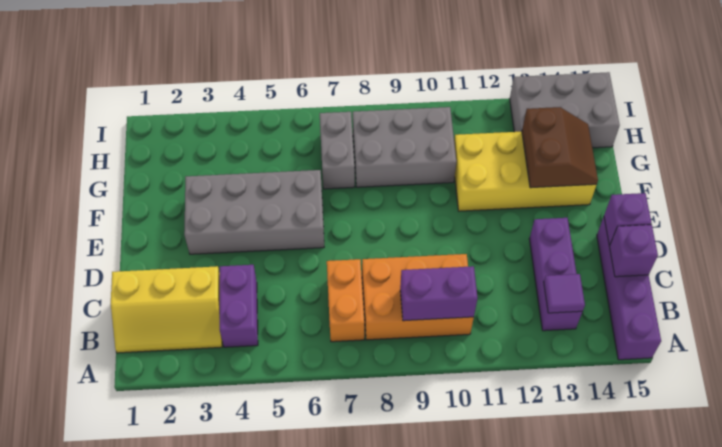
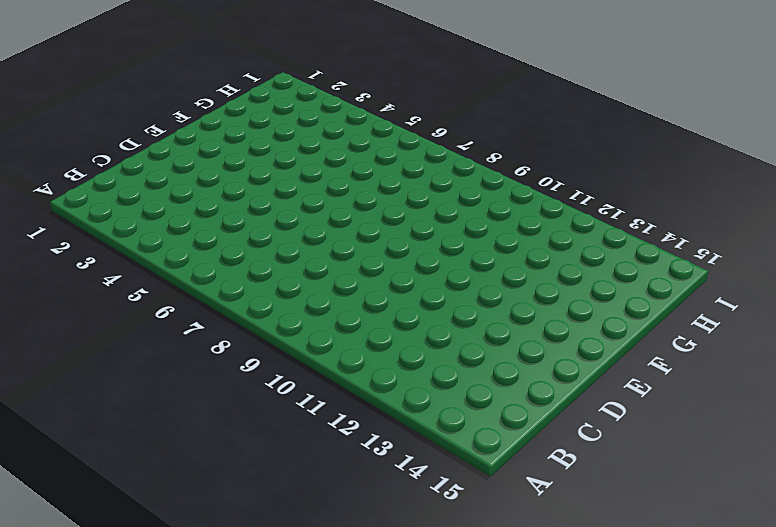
none -> purple 1x4 brick [597,217,661,360]
none -> yellow 2x3 slope [111,266,222,353]
none -> purple 1x2 brick [220,265,258,347]

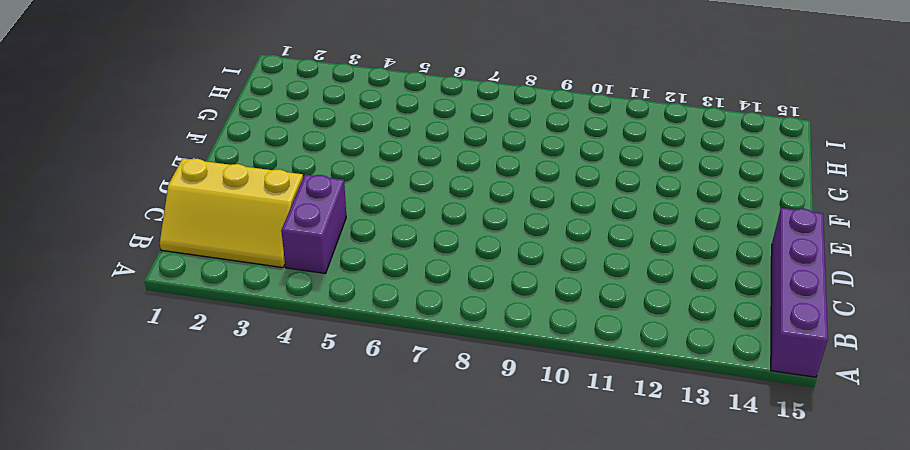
none -> orange 1x2 brick [327,259,364,342]
none -> orange 2x3 brick [362,254,474,340]
none -> purple 1x3 brick [529,218,583,331]

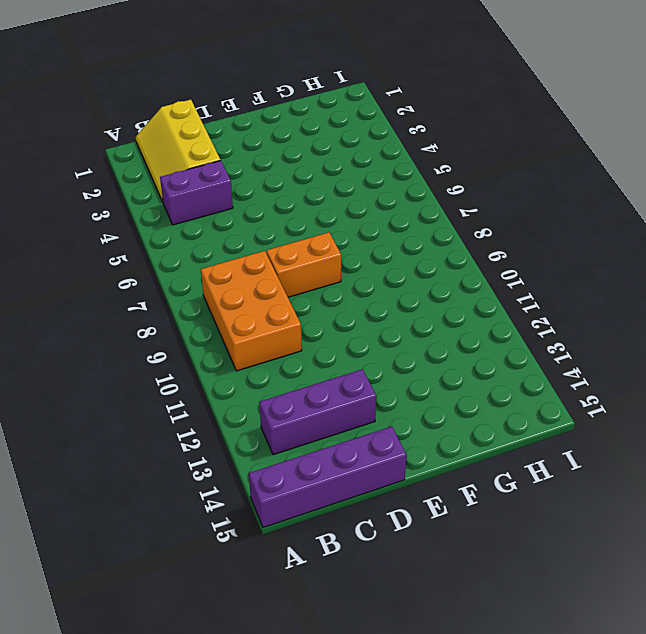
orange 1x2 brick [267,232,341,297] -> orange 1x2 brick moved to [327,259,364,342]
none -> grey 2x4 brick [184,170,324,254]
none -> yellow 2x4 brick [454,131,596,211]
none -> grey 1x2 brick [320,112,355,189]

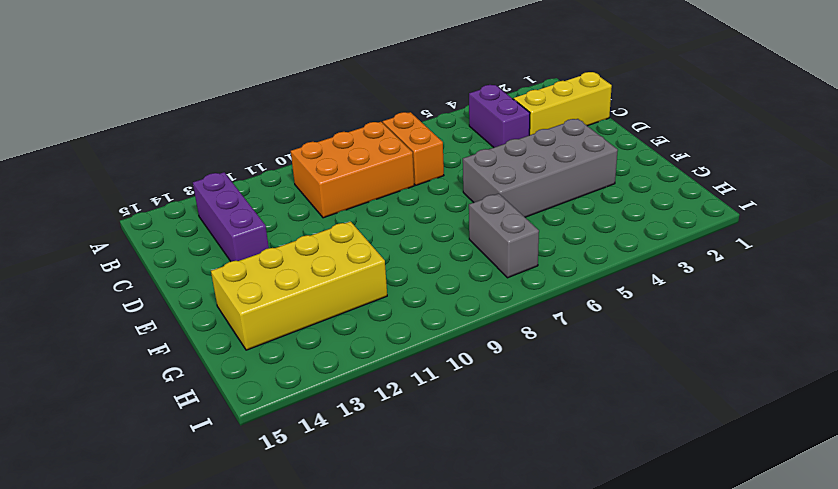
none -> purple 1x4 brick [597,217,661,360]
none -> grey 2x3 brick [353,107,456,187]
none -> grey 2x3 brick [510,72,620,148]

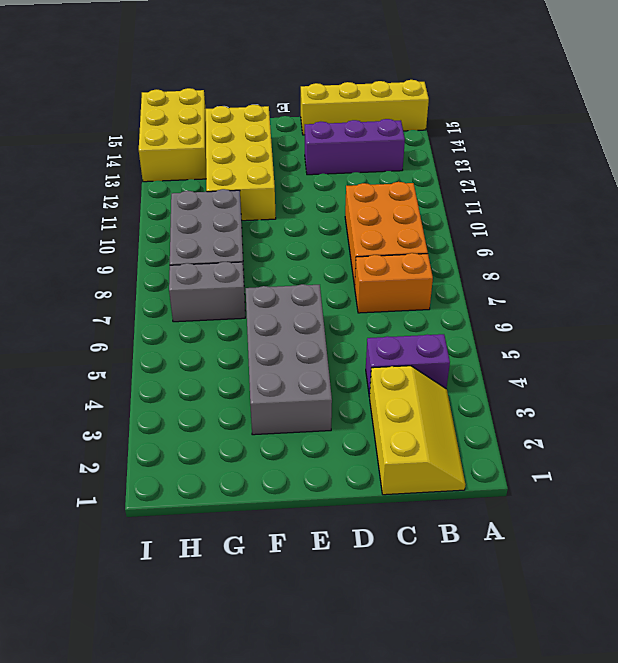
yellow 1x4 brick [301,80,429,135] -> purple 1x4 brick [597,217,661,360]
yellow 2x3 brick [139,88,206,182] -> grey 2x3 brick [510,72,620,148]
none -> purple 1x2 brick [400,266,478,321]
none -> purple 1x1 tile [544,274,585,313]
none -> purple 1x1 brick [609,225,658,277]

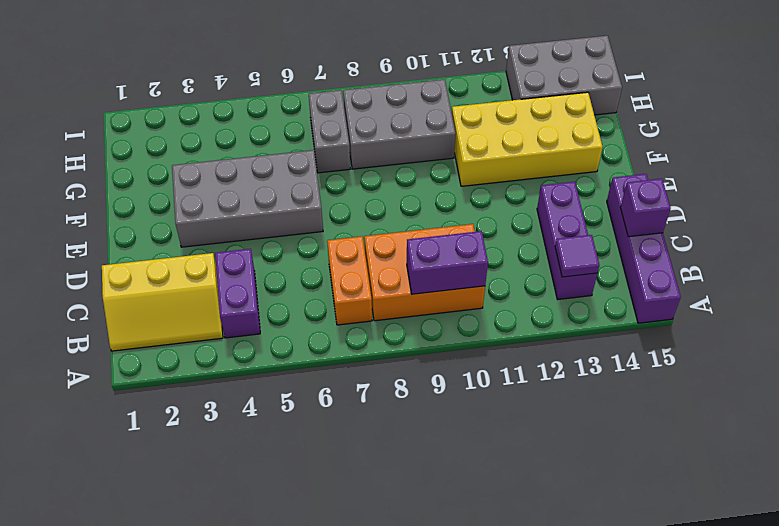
none -> purple 1x1 brick [604,193,651,245]
none -> brown 2x2 slope [522,107,598,188]

